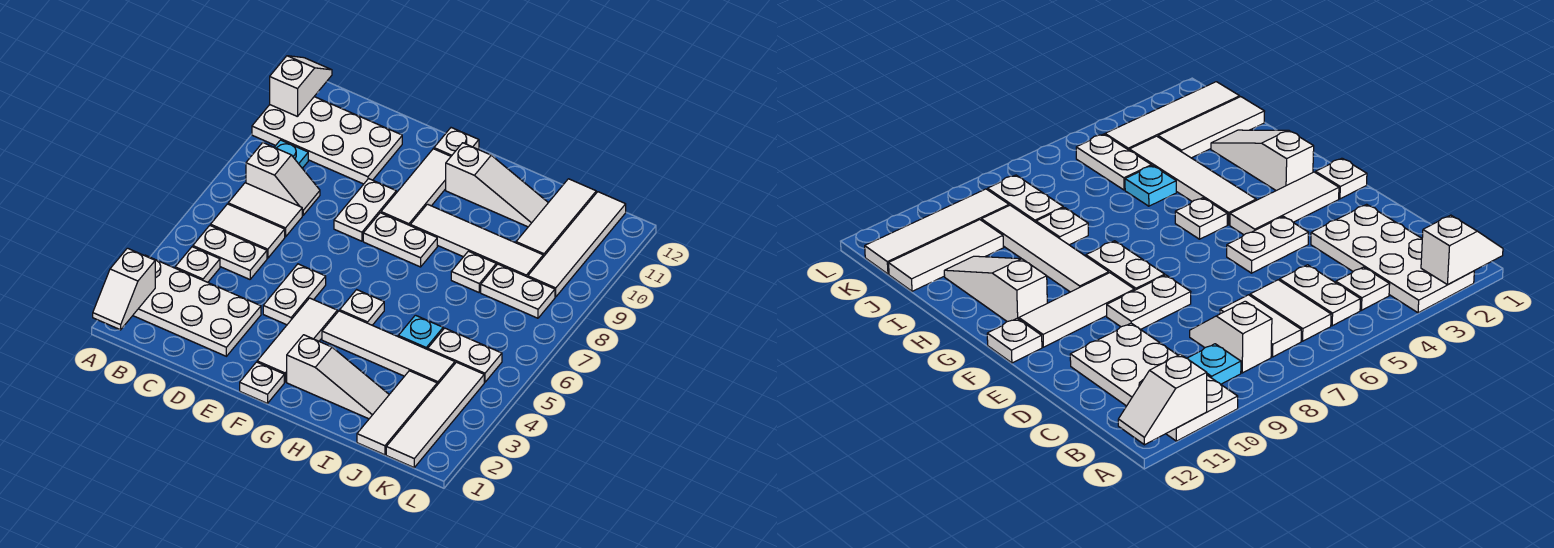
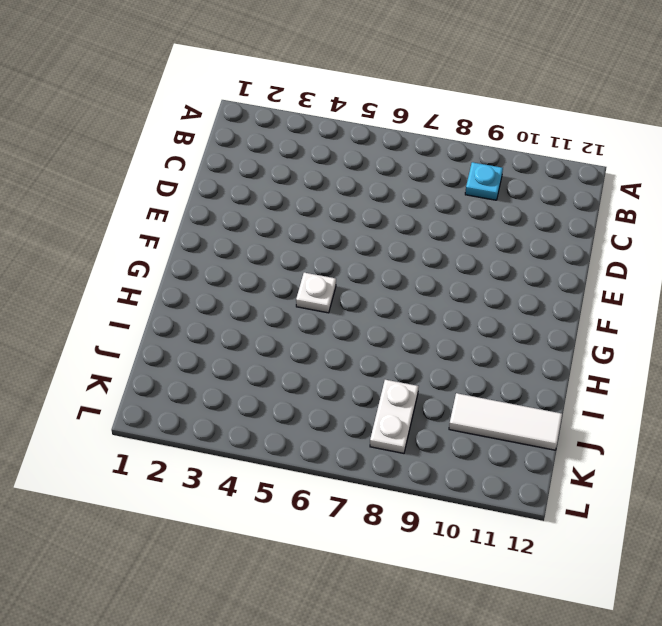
none -> white 2x4 plate [133,255,261,356]
none -> white 2x4 plate [252,97,402,184]
none -> white 1x1 plate [175,247,220,282]
none -> white 1x2 plate [193,225,267,279]

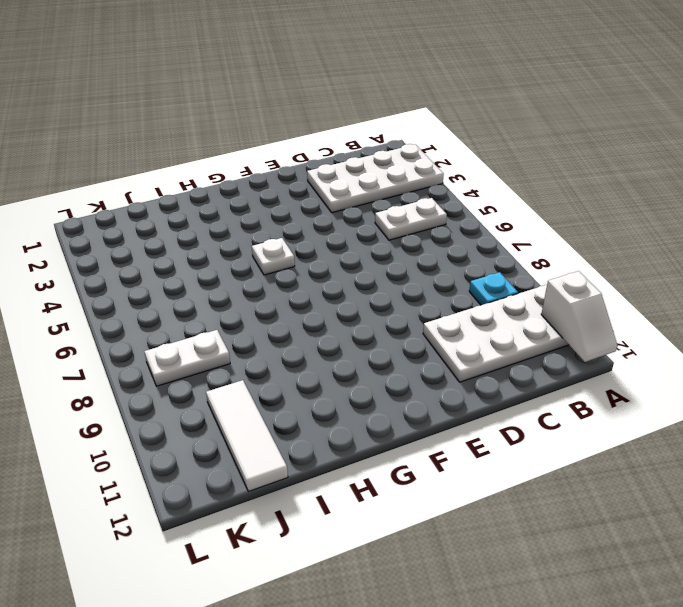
none -> white 1x1 plate [175,247,220,282]
none -> white 1x2 tile [211,204,285,258]
none -> white 1x2 tile [228,183,302,237]
none -> white 1x2 slope [246,143,320,215]

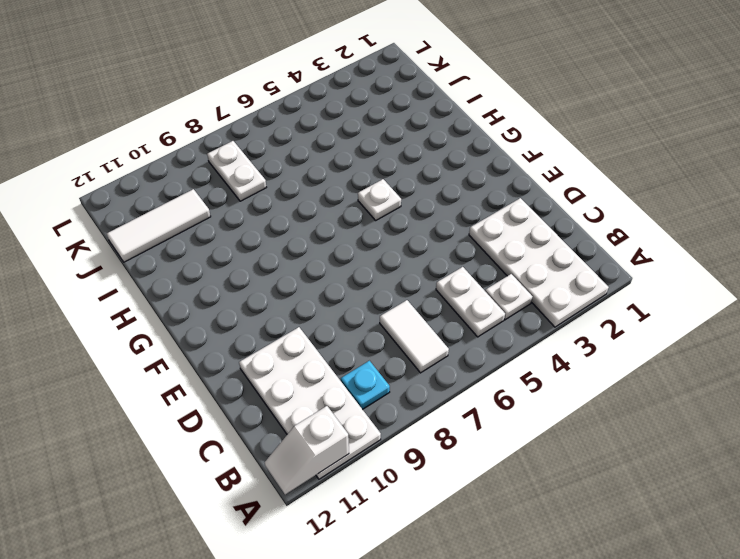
none -> white 1x2 tile [211,204,285,258]
none -> white 1x2 slope [246,143,320,215]
none -> white 1x2 plate [263,264,326,325]
none -> white 1x2 plate [334,179,396,241]

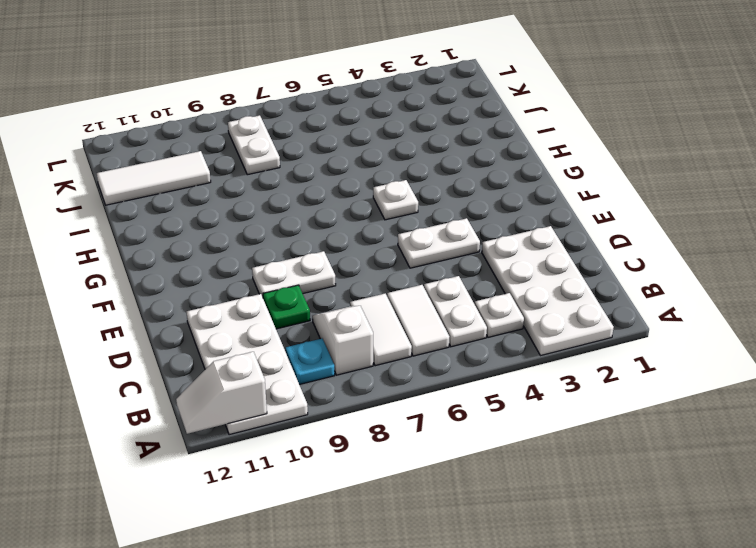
green 1x1 plate [263,285,310,329] -> none
none -> white 1x1 plate [240,362,284,403]
none -> white 1x3 tile [257,298,337,382]
none -> white 1x2 plate [363,213,437,267]
none -> white 1x3 tile [381,149,451,225]

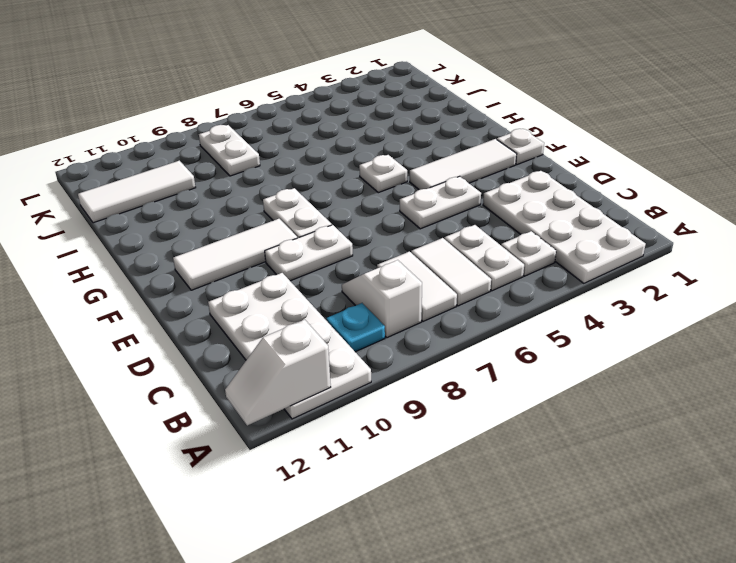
none -> white 1x1 plate [434,128,479,156]
none -> white 1x3 slope [287,335,389,419]
none -> white 1x4 tile [322,311,455,385]
none -> white 1x4 tile [410,204,543,277]

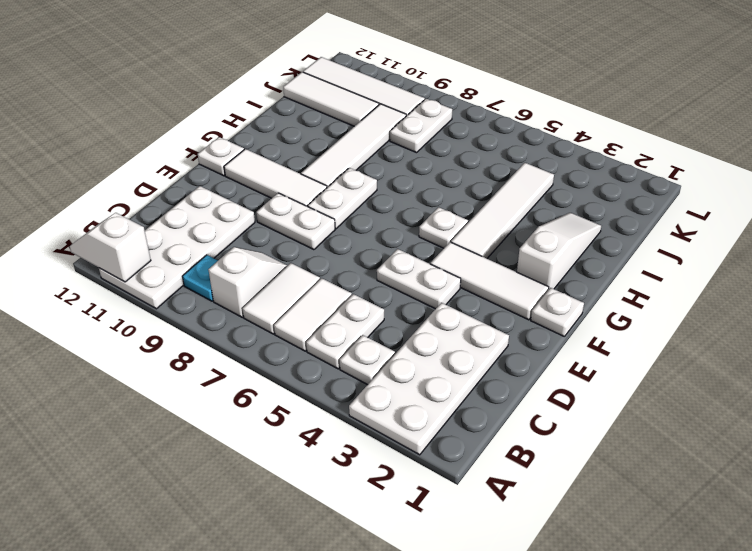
none -> white 1x3 slope [446,143,548,227]
none -> cyan 1x1 plate [398,315,443,349]
none -> white 1x1 plate [451,251,496,292]
none -> white 1x3 tile [357,371,437,455]

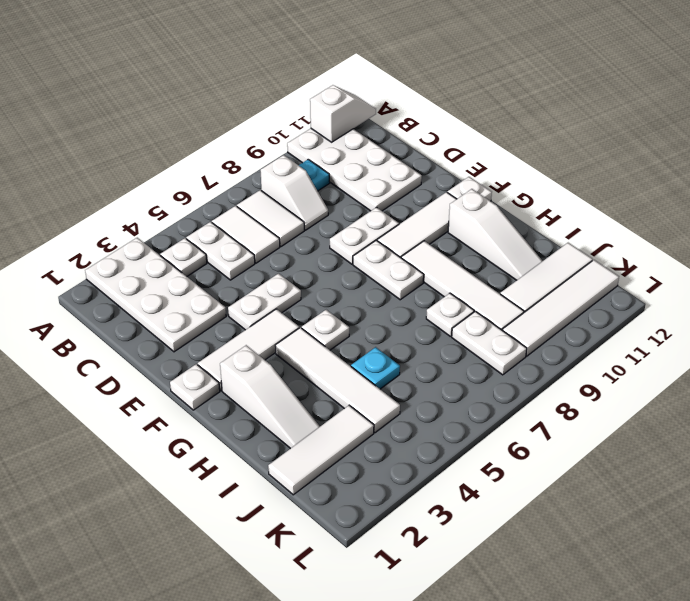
none -> white 1x2 plate [428,328,502,382]
none -> white 1x4 tile [386,362,484,467]
none -> white 1x2 slope [93,248,155,330]

